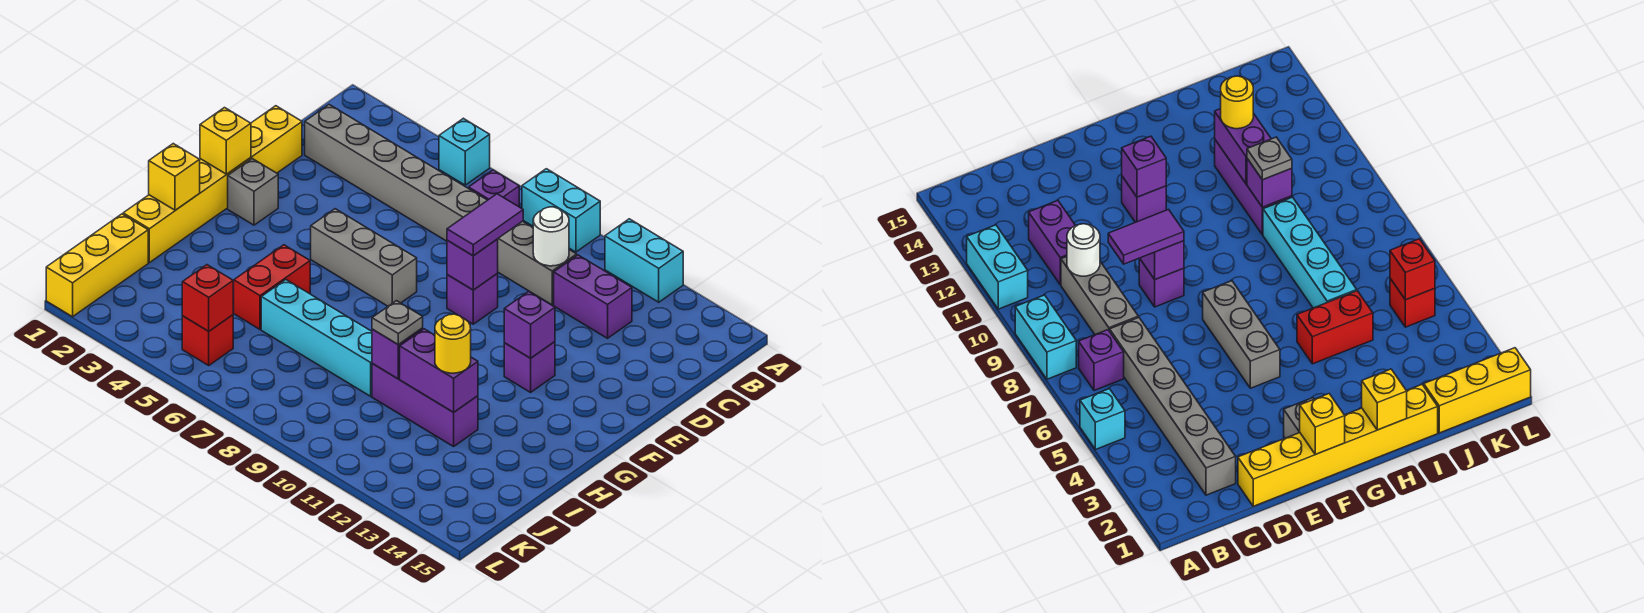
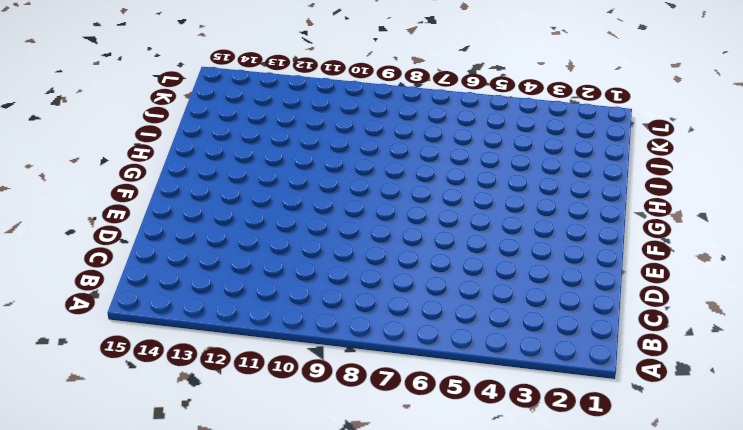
none -> cyan 1x1 brick [439,118,490,185]
none -> cyan 1x2 brick [522,169,600,252]
none -> cyan 1x2 brick [605,219,683,302]

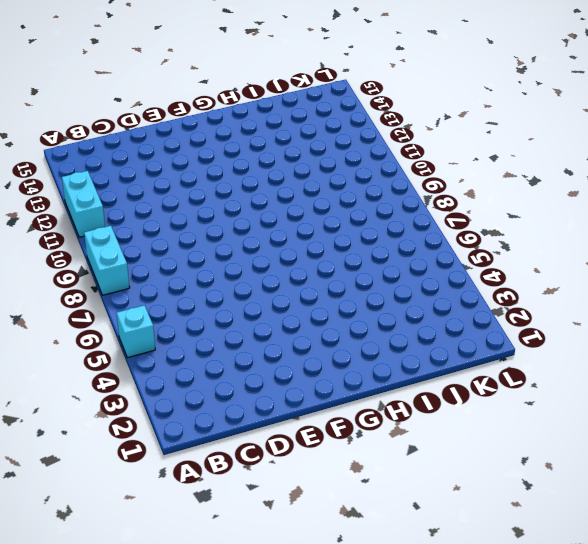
none -> purple 1x1 brick [469,170,519,207]
none -> grey 1x6 brick [305,105,487,241]
none -> grey 1x3 brick [498,221,577,305]

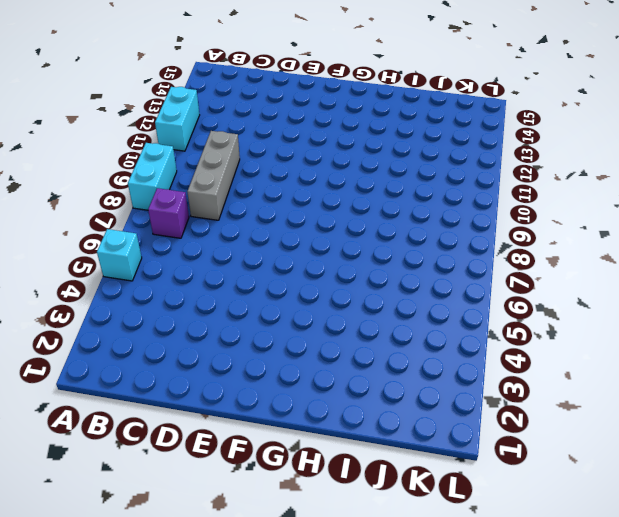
none -> grey 1x6 brick [305,105,487,241]
none -> purple 1x2 brick [554,255,632,338]
none -> yellow 1x6 brick [123,106,302,263]

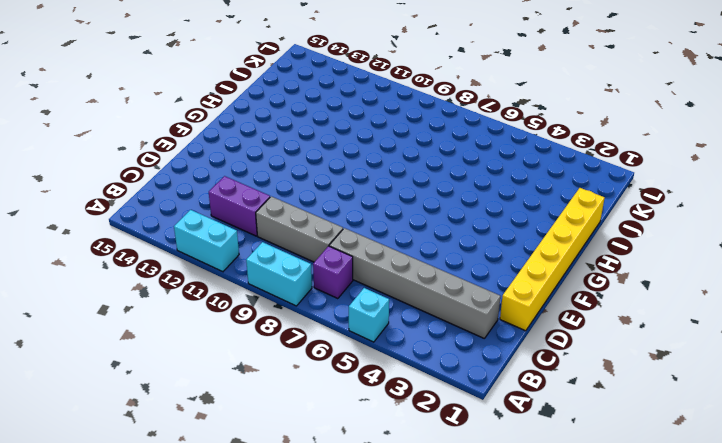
none -> purple 1x1 brick [447,274,498,324]
none -> grey 1x1 brick [228,159,278,225]
none -> grey 1x3 brick [311,209,417,306]

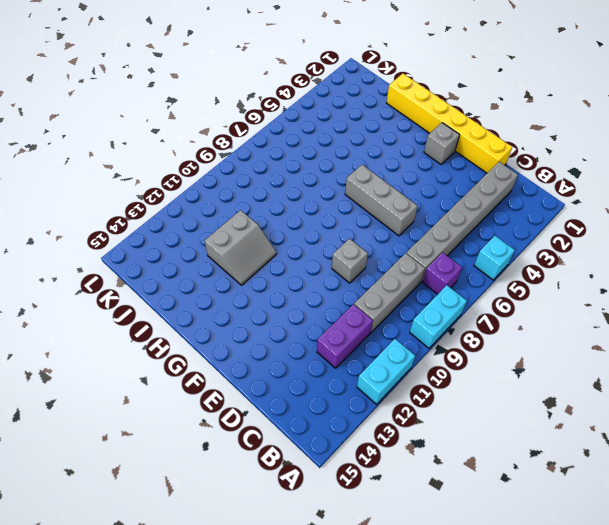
grey 1x3 brick [345,165,418,236] -> grey 1x3 brick turned to [311,209,417,306]
grey 1x1 brick [332,239,368,283] -> purple 1x1 brick [447,274,498,324]
grey 2x2 slope [204,210,277,285] -> purple 1x3 brick [372,364,478,446]
none -> purple 1x1 brick [504,342,555,392]
none -> red 1x2 brick [233,245,310,329]
none -> cyan 1x4 brick [261,280,372,396]

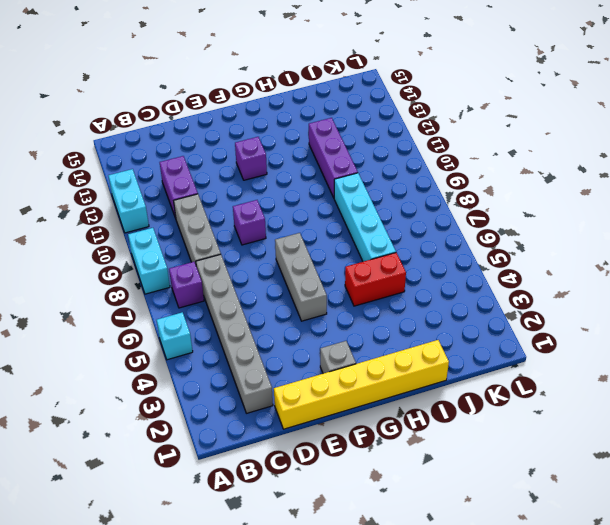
none -> yellow 1x3 brick [46,214,148,317]
none -> red 1x1 brick [182,315,233,365]
none -> white 1x1 round brick [533,207,569,266]

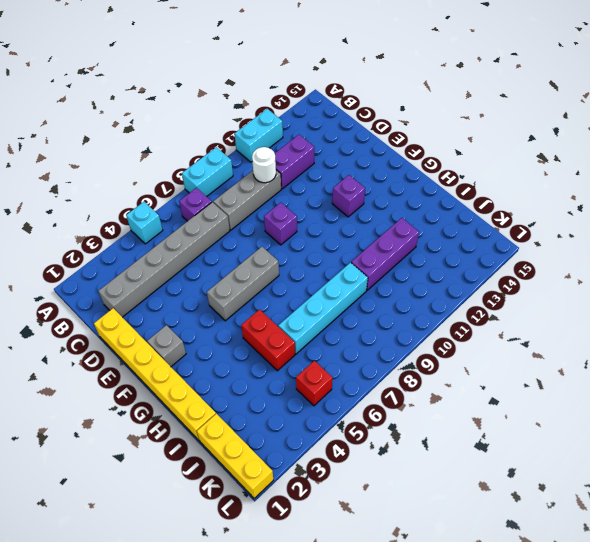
none -> purple 1x1 brick [447,239,498,290]
none -> yellow 1x1 brick [200,108,251,174]
none -> purple 1x1 brick [504,291,555,358]

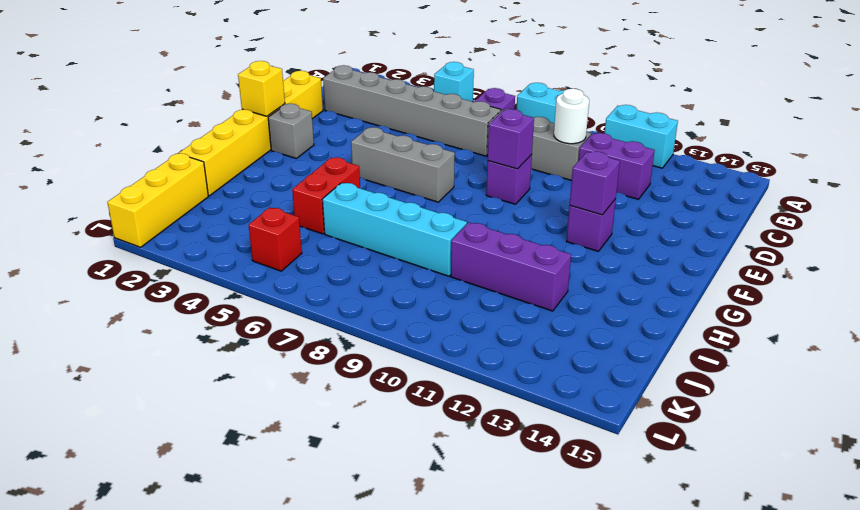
none -> yellow 1x1 brick [149,144,200,210]
none -> purple 1x1 brick [372,328,423,379]
none -> purple 1x2 brick [400,329,478,412]

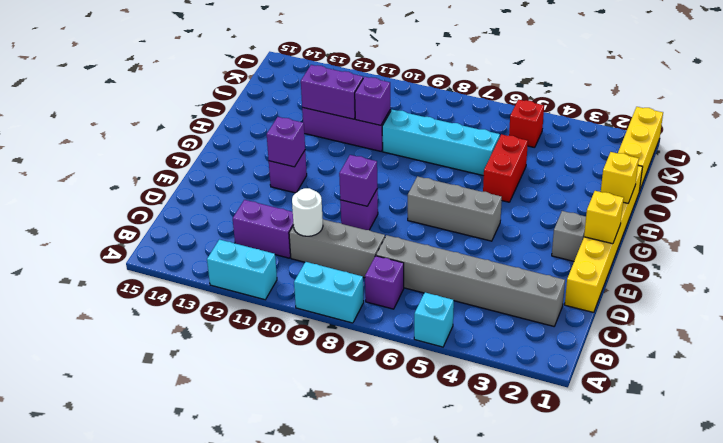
none -> red 1x1 brick [182,265,233,331]
none -> purple 1x2 tile [447,194,523,256]
none -> grey 1x1 plate [372,301,423,345]

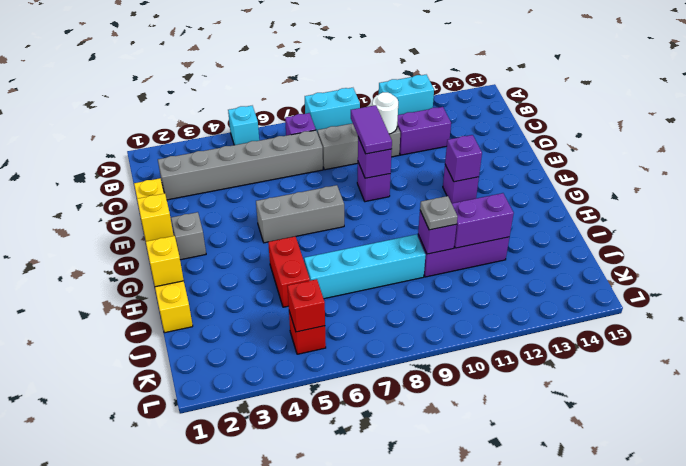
none -> yellow 1x3 brick [46,214,148,317]
none -> yellow 1x1 round brick [435,314,471,373]

